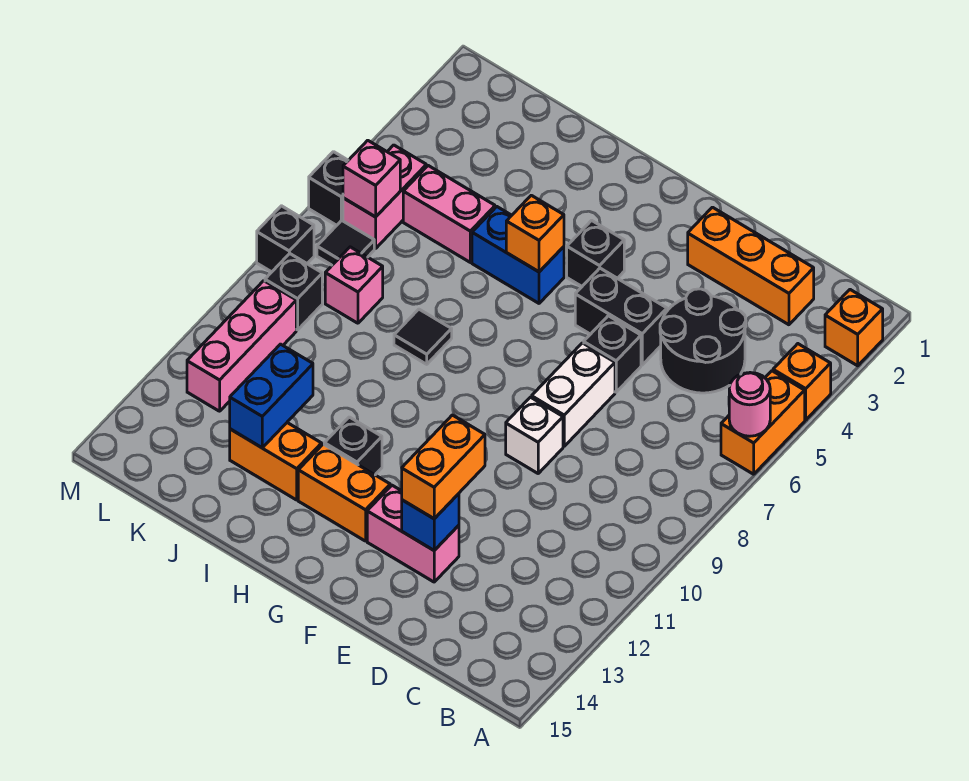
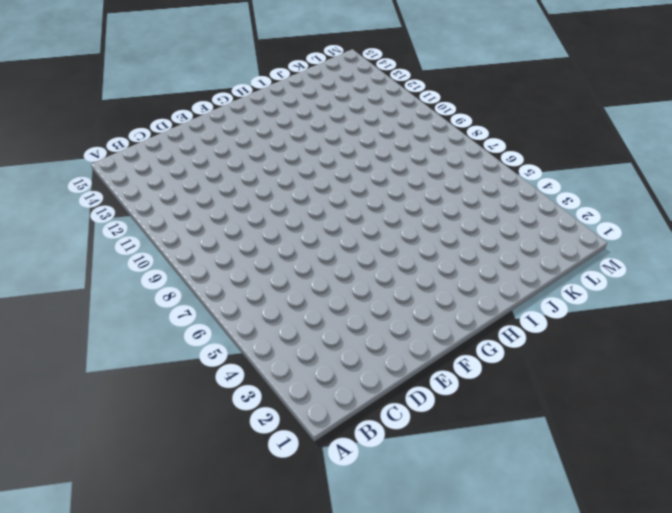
none -> orange 1x1 brick [825,290,883,366]
none -> orange 1x1 brick [773,344,831,420]
none -> orange 1x2 brick [721,371,805,474]
none -> orange 1x3 brick [688,207,814,325]

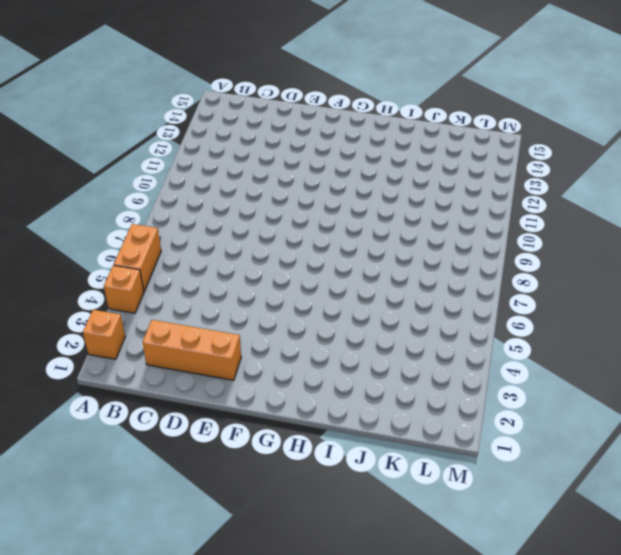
none -> black 2x2 round brick [660,289,746,393]
none -> black 1x2 brick [575,268,667,365]
none -> black 1x1 brick [584,316,641,392]
none -> white 1x2 brick [532,343,615,446]

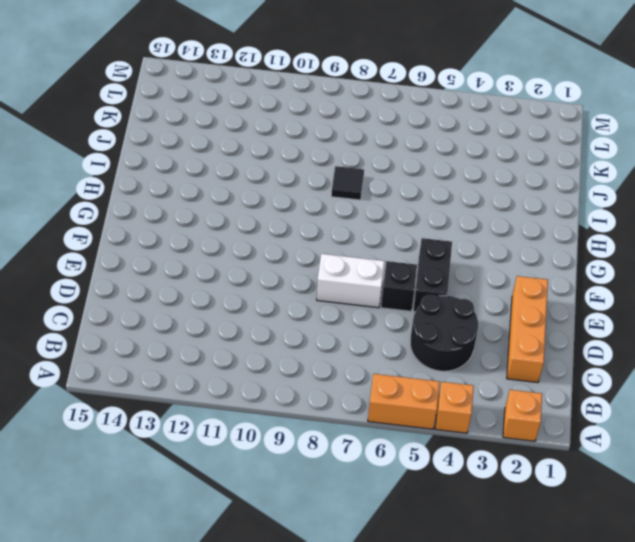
none -> white 1x1 brick [506,397,563,473]
none -> pink 1x2 brick [367,485,459,582]
none -> black 1x1 brick [567,220,624,286]
none -> orange 1x2 brick [298,444,390,541]

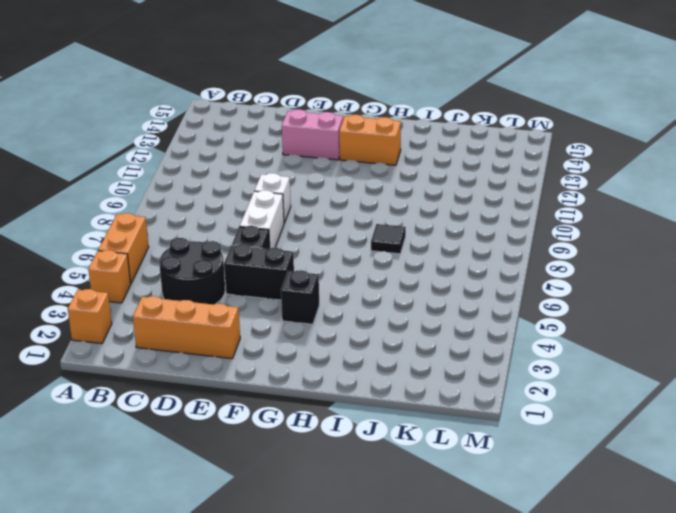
none -> blue 1x2 brick [472,207,564,303]
none -> black 1x1 brick [324,417,382,475]
none -> orange 1x2 brick [230,423,322,500]
none -> pink 1x2 brick [403,166,495,262]

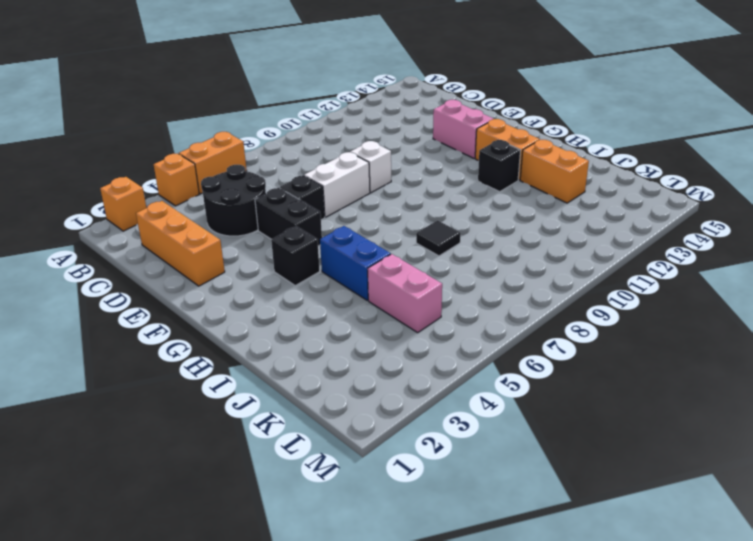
none -> pink 1x1 brick [325,247,383,323]
none -> pink 1x2 brick [343,145,426,248]
none -> black 1x1 tile [317,220,374,265]
none -> black 1x1 brick [265,254,322,330]

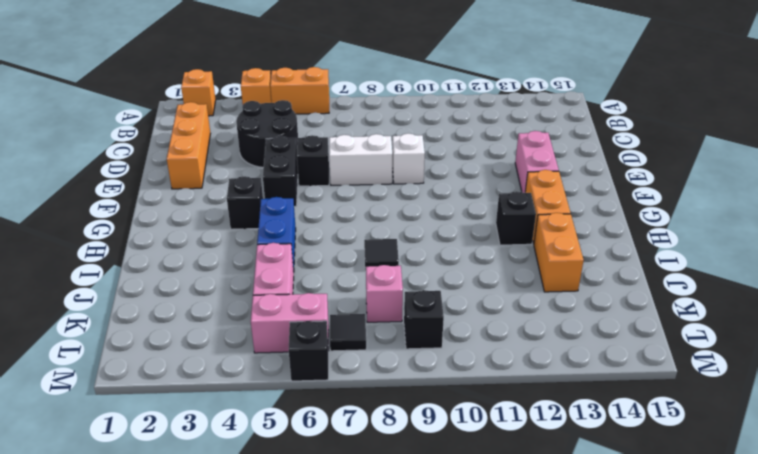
none -> pink 1x3 brick [187,281,296,411]
none -> black 1x1 brick [257,206,314,272]
none -> pink 1x1 round brick [729,373,770,436]
none -> blue 1x1 brick [402,494,459,550]

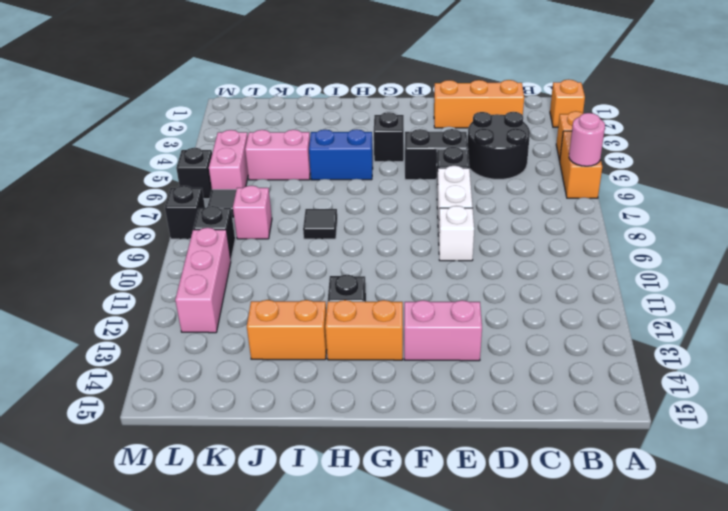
none -> blue 1x1 brick [402,494,459,550]
none -> orange 1x1 brick [506,195,564,272]
none -> blue 1x2 brick [230,344,313,448]
none -> pink 1x1 brick [343,140,400,217]

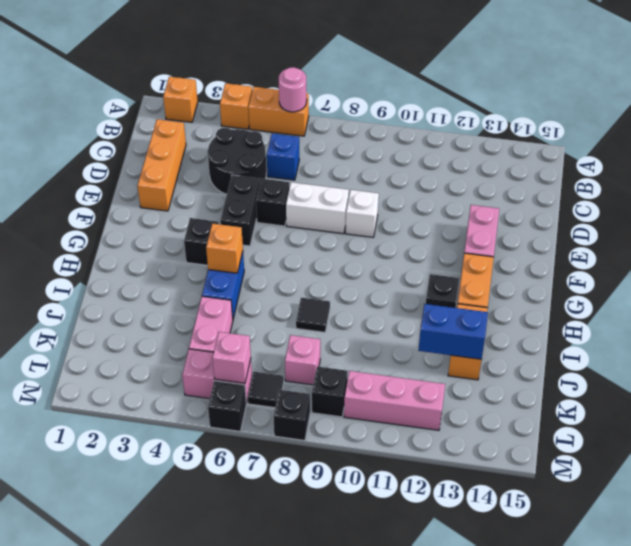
blue 1x1 brick [267,133,299,180] -> blue 1x1 brick moved to [402,494,459,550]
none -> orange 1x2 brick [402,415,485,519]

